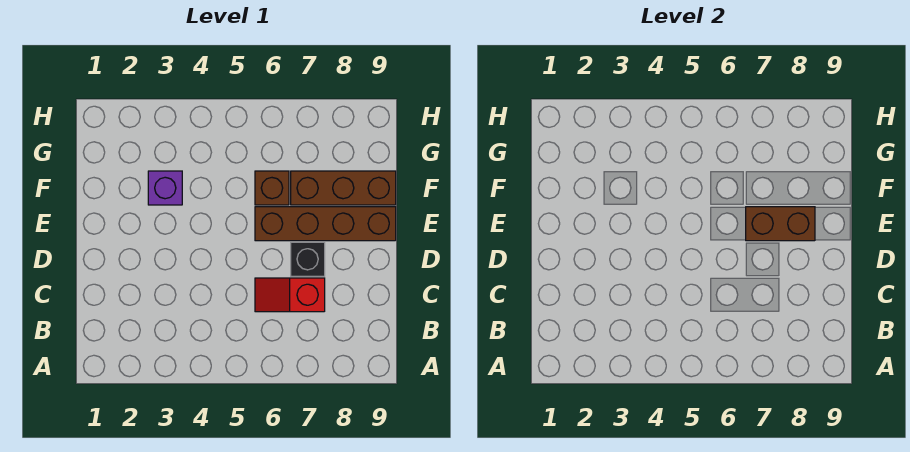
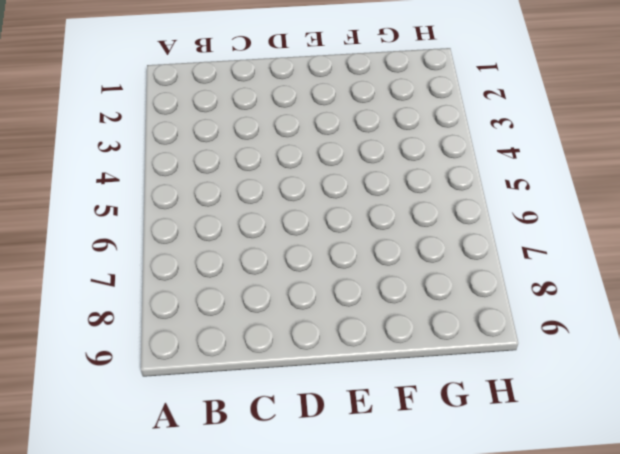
none -> red 1x2 slope [255,278,325,312]
none -> black 1x1 brick [291,242,325,276]

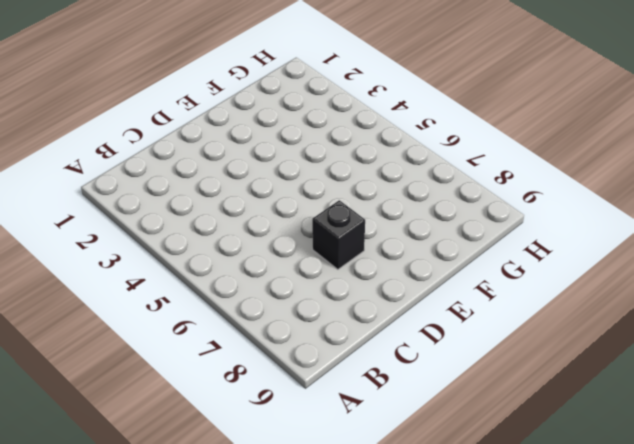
none -> red 1x2 slope [255,278,325,312]
none -> brown 1x4 brick [255,207,396,241]

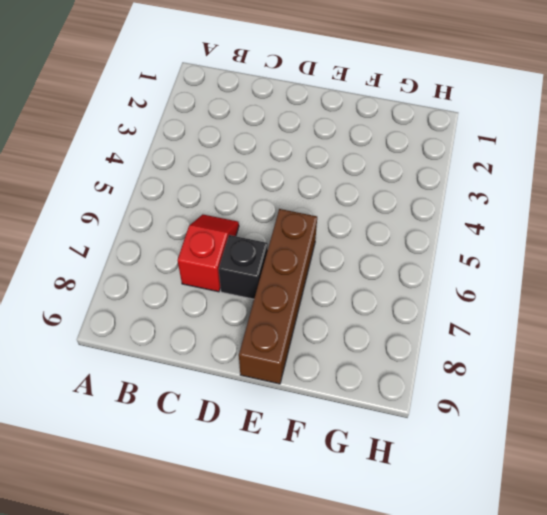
none -> purple 1x1 brick [148,171,182,205]
none -> brown 1x1 brick [255,171,289,205]

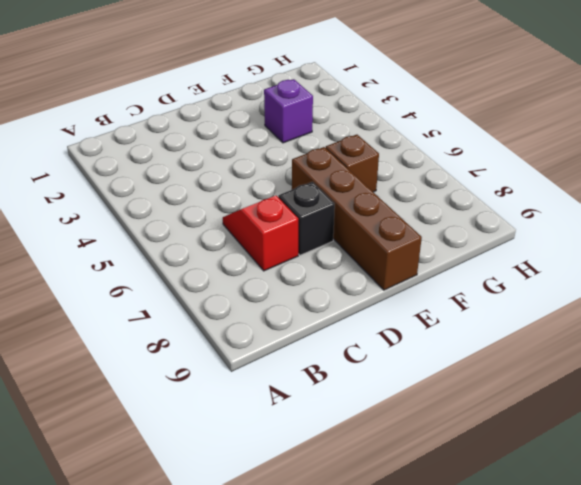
none -> brown 1x3 brick [291,171,396,205]
none -> brown 1x2 brick [746,207,815,241]

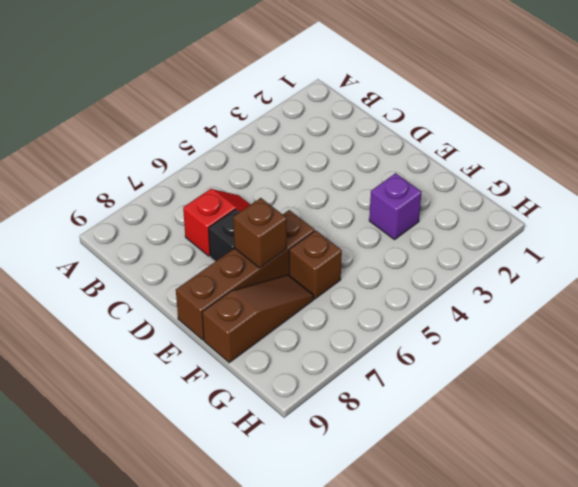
brown 1x1 brick [233,198,287,268] -> brown 1x2 brick [746,207,815,241]
brown 1x3 slope [202,275,313,363] -> brown 1x3 brick [291,171,396,205]

